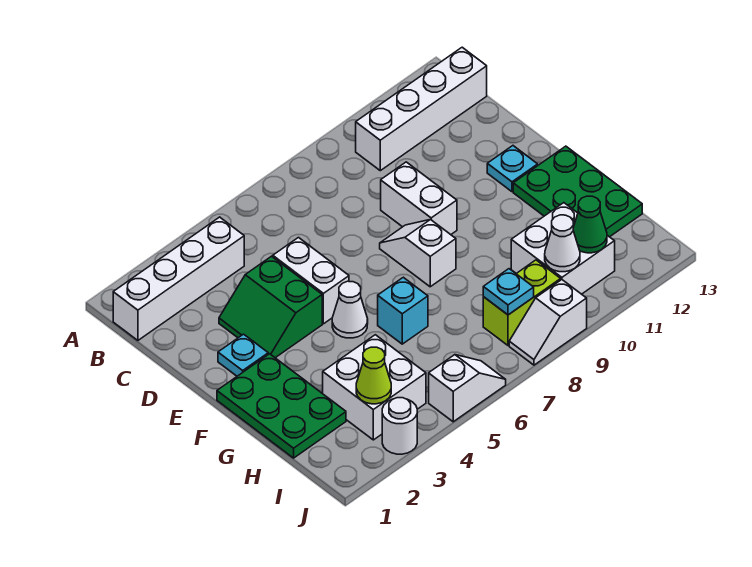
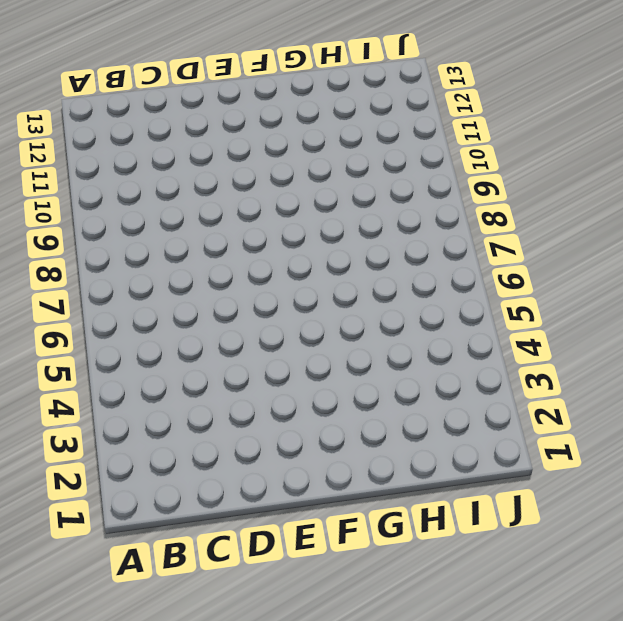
none -> white 1x4 brick [113,217,244,340]
none -> white 1x4 brick [356,47,487,171]
none -> green 2x2 slope [219,256,322,358]

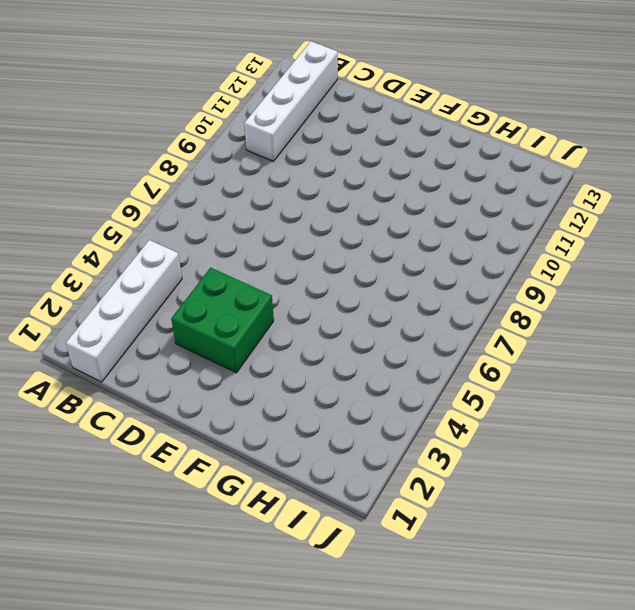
green 2x2 brick [171,268,274,373] -> green 2x2 slope [219,256,322,358]
none -> white 1x2 brick [273,238,349,324]
none -> white 1x2 brick [381,162,457,235]
none -> cyan 1x1 plate [218,334,268,376]

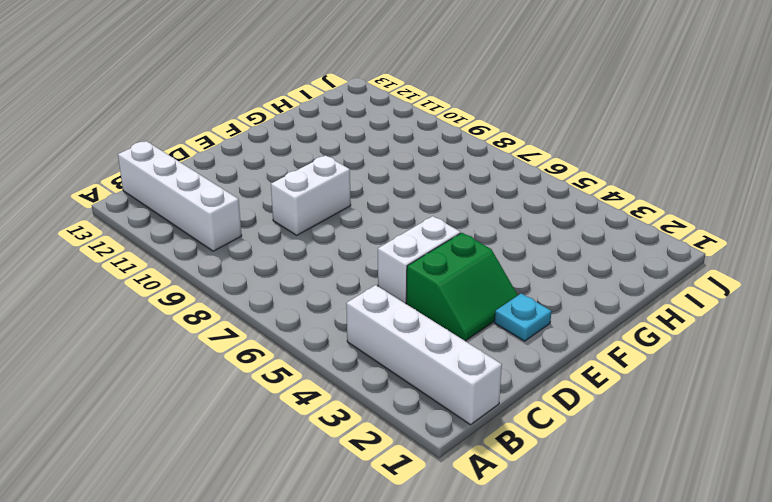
none -> white 1x2 slope [380,220,456,287]
none -> cyan 1x1 plate [487,146,538,192]
none -> green 2x3 plate [217,354,346,458]

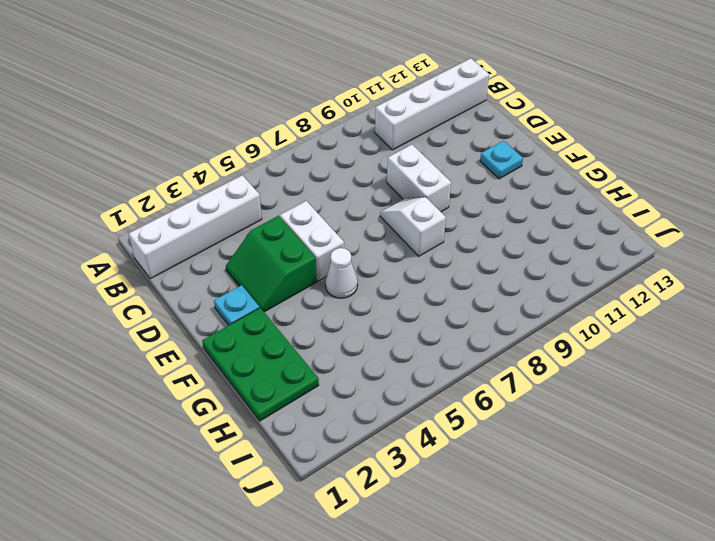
none -> green 2x3 plate [513,146,642,237]
none -> cyan 1x1 brick [378,277,428,344]
none -> white 2x2 brick [323,335,426,440]

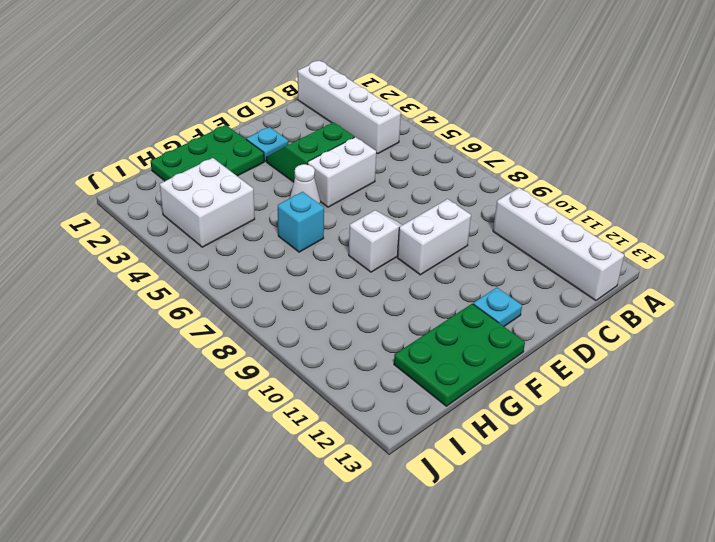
none -> white 2x2 brick [511,203,615,294]
none -> lime 1x2 brick [483,260,561,345]
none -> white 1x1 round brick [382,398,417,454]

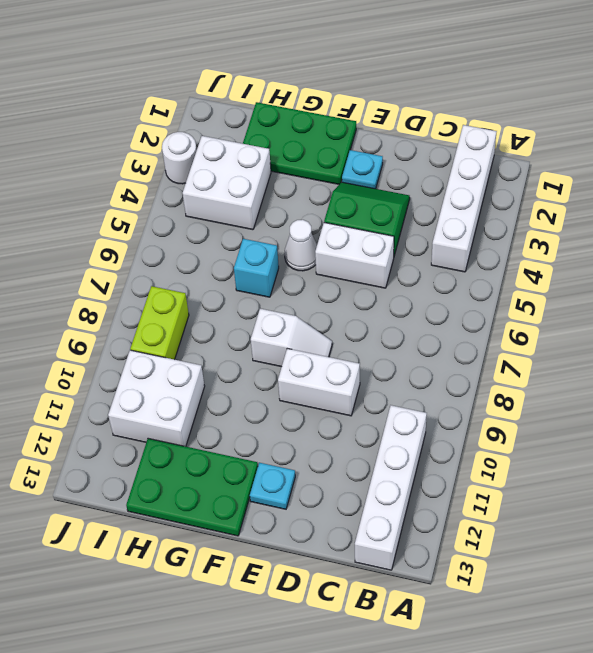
none -> white 1x2 slope [429,355,506,422]
none -> white 1x2 slope [509,280,587,365]
none -> lime 1x1 cone [356,347,391,404]

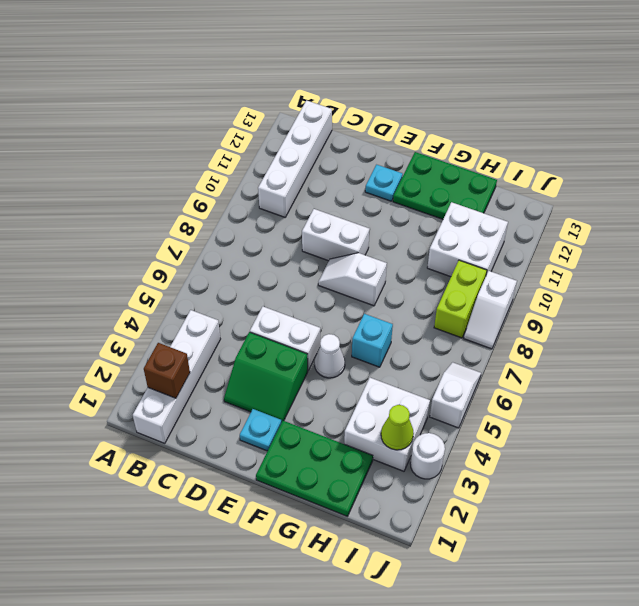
brown 1x1 brick [144,343,190,398] -> none
none -> cyan 1x1 plate [483,269,534,315]
none -> white 1x1 cone [545,215,580,272]
none -> green 1x1 cone [573,196,607,253]

